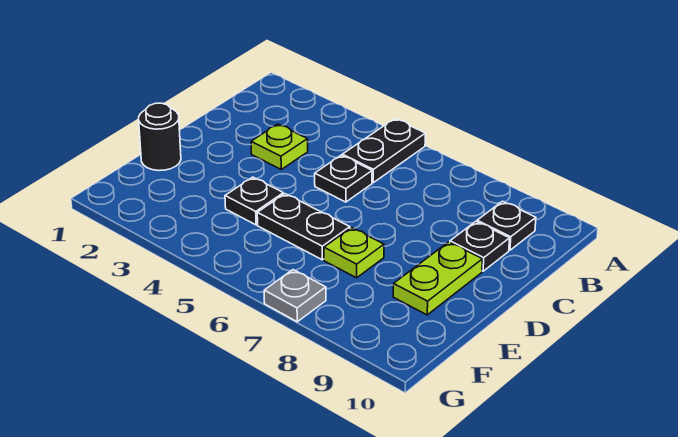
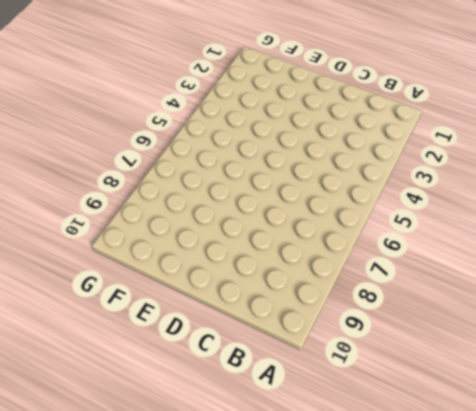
none -> black 1x2 plate [342,119,425,183]
none -> black 1x1 plate [477,201,536,250]

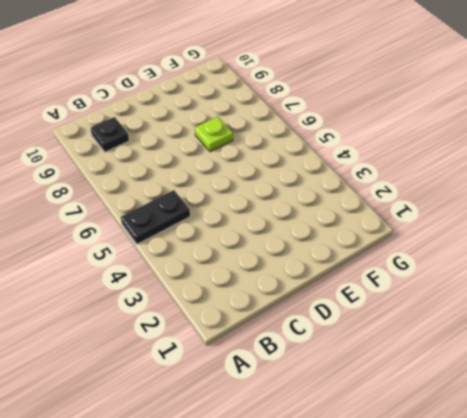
none -> lime 1x1 plate [251,124,308,169]
none -> black 1x1 plate [315,155,372,202]

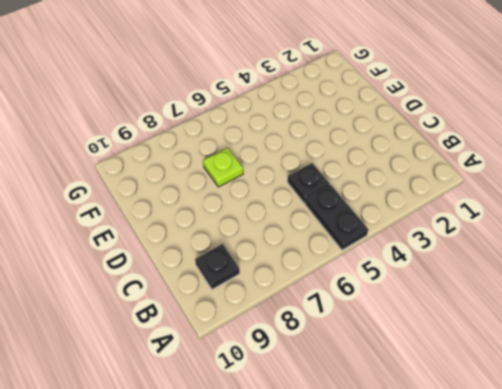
none -> lime 1x1 plate [251,124,308,169]
none -> black 1x1 plate [450,222,510,271]

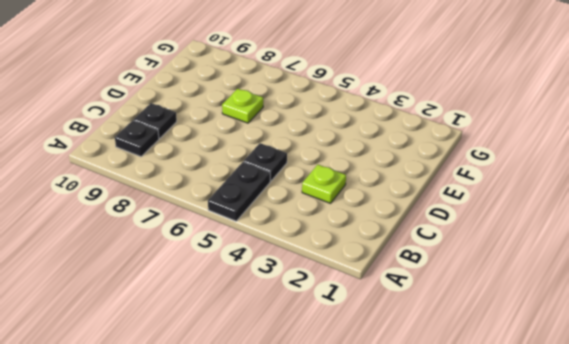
none -> lime 1x2 plate [393,242,482,315]
none -> black 1x1 round brick [139,103,181,171]

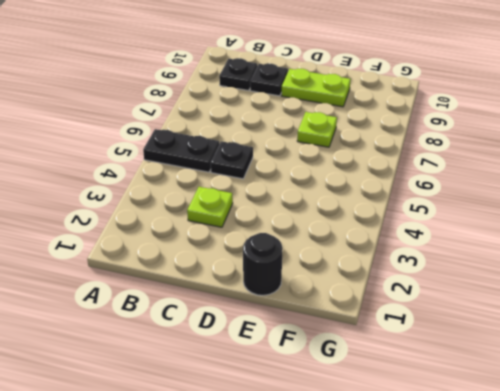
none -> black 1x1 plate [225,177,283,225]
none -> black 1x2 plate [257,194,350,260]

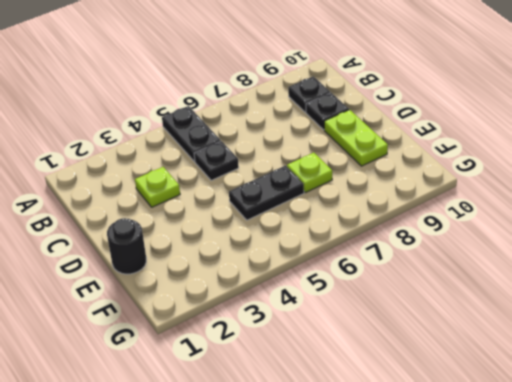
none -> black 1x1 plate [225,177,283,225]
none -> grey 1x1 plate [264,270,326,322]

